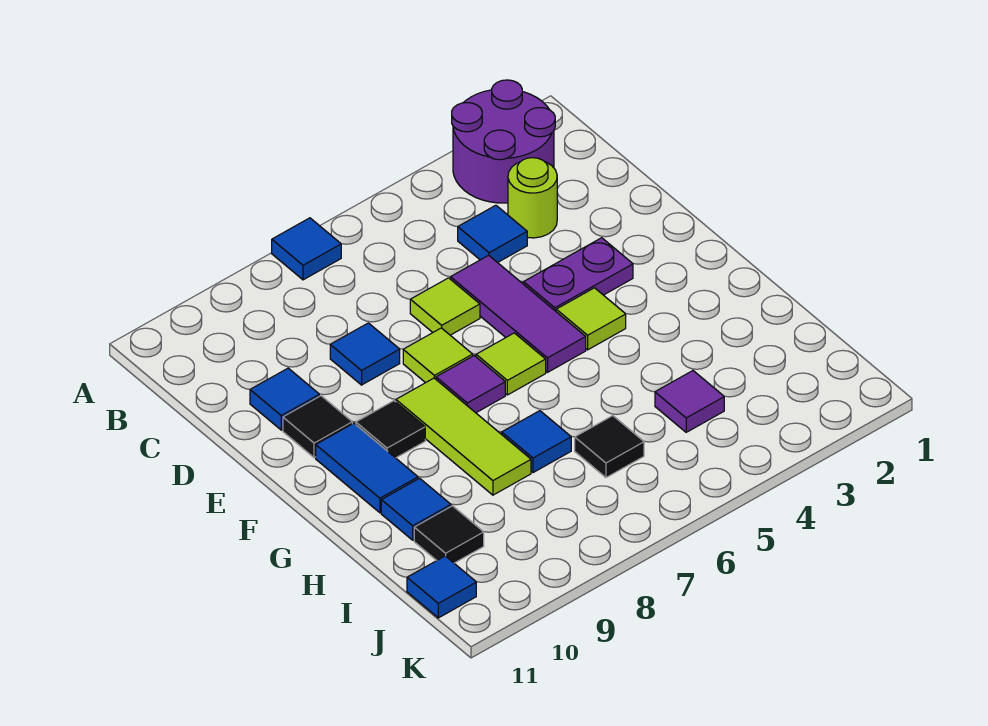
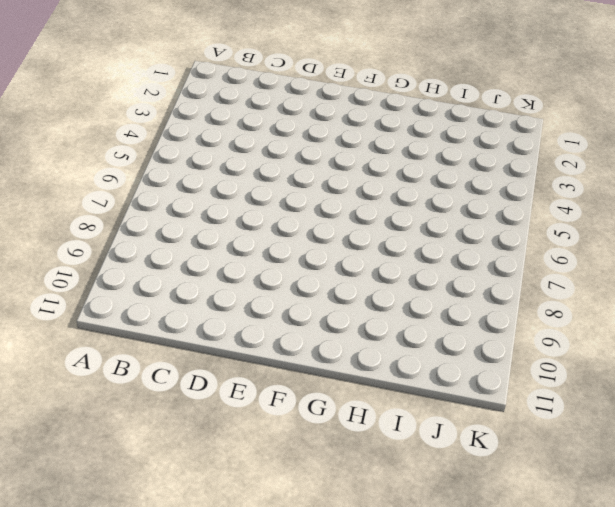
none -> purple 2x2 round brick [452,80,555,203]
none -> blue 1x1 tile [272,218,341,280]
none -> lime 1x1 round brick [508,158,557,238]

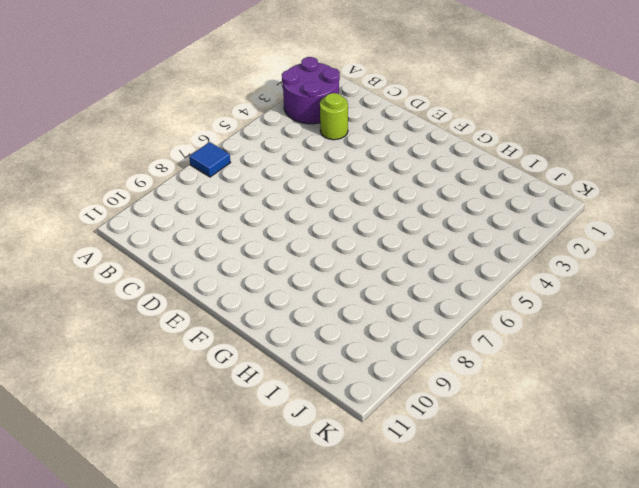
none -> blue 1x1 tile [458,205,527,263]
none -> purple 1x3 tile [451,255,586,372]
none -> lime 1x1 tile [410,278,480,335]

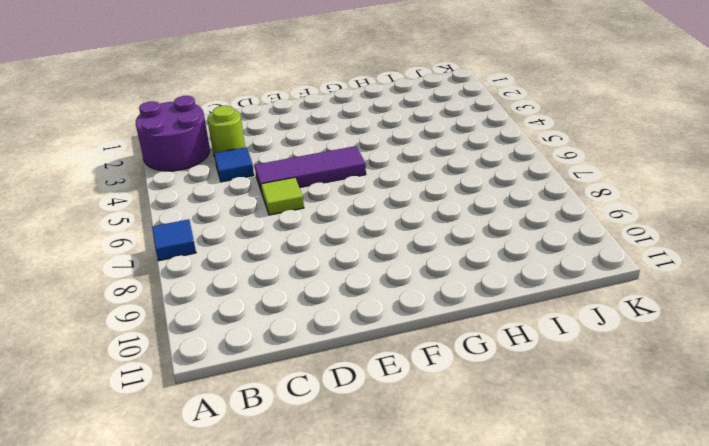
none -> blue 1x1 tile [330,323,400,385]
none -> blue 1x1 tile [250,368,319,430]
none -> purple 1x2 plate [523,238,633,311]

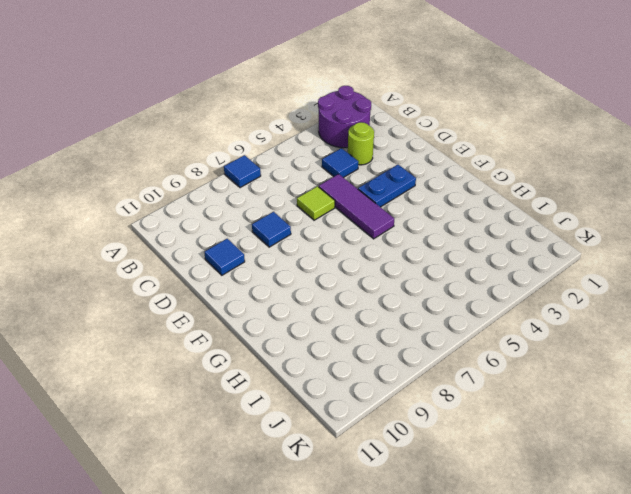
blue 1x2 plate [358,165,416,207] -> purple 1x2 plate [523,238,633,311]
none -> lime 1x1 tile [403,328,473,383]
none -> black 1x1 tile [283,396,352,458]
none -> lime 1x1 tile [556,288,626,350]

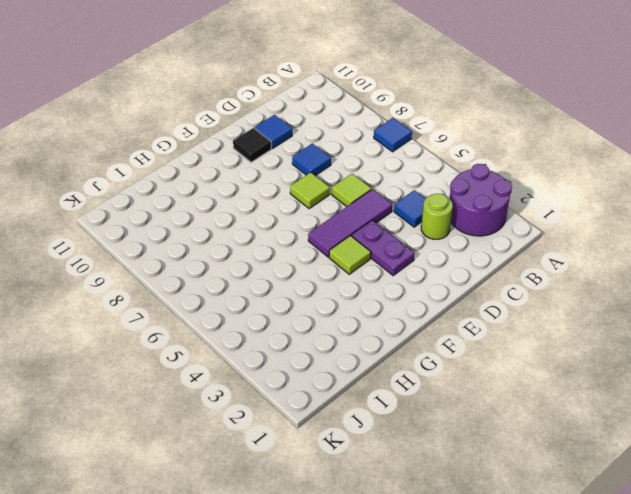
none -> lime 1x1 tile [476,333,546,395]
none -> purple 1x1 tile [436,356,505,413]
none -> lime 1x3 tile [396,378,531,495]

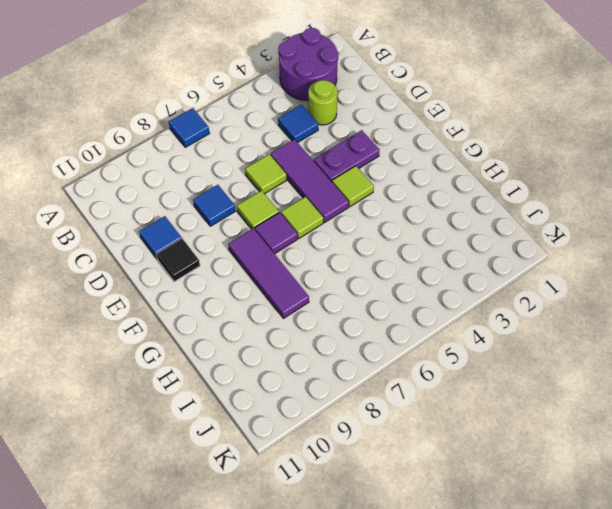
purple 1x3 tile [228,228,309,318] -> lime 1x3 tile [396,378,531,495]
none -> black 1x1 tile [356,401,425,458]
none -> blue 1x2 tile [316,423,418,513]
none -> blue 1x1 tile [502,411,571,473]

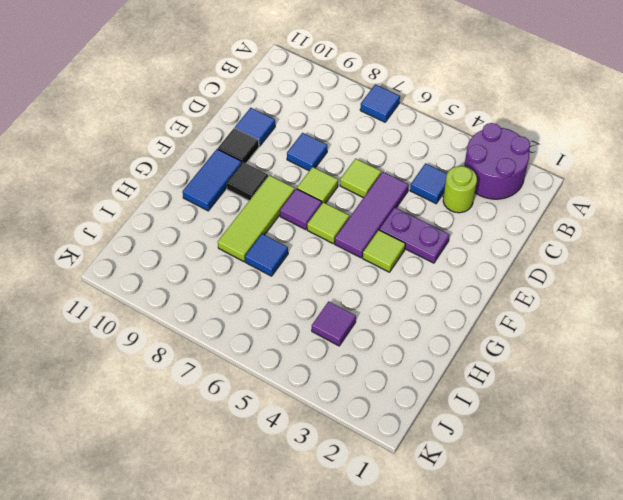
none -> blue 1x1 tile [381,478,451,540]
none -> black 1x1 tile [575,416,644,477]
none -> black 1x1 tile [414,506,484,563]

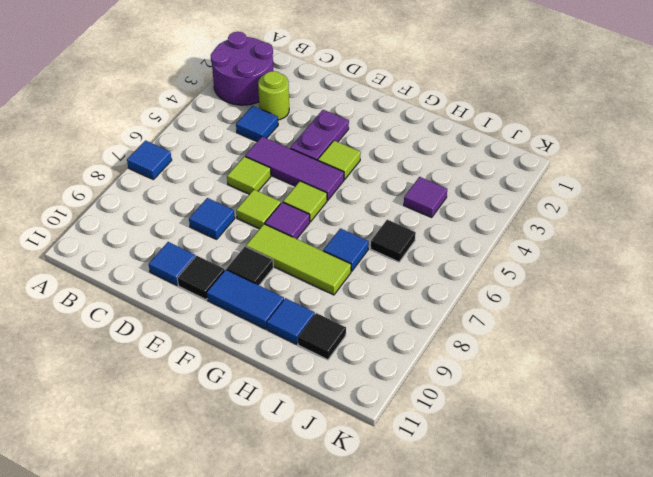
none -> blue 1x1 tile [407,556,476,618]

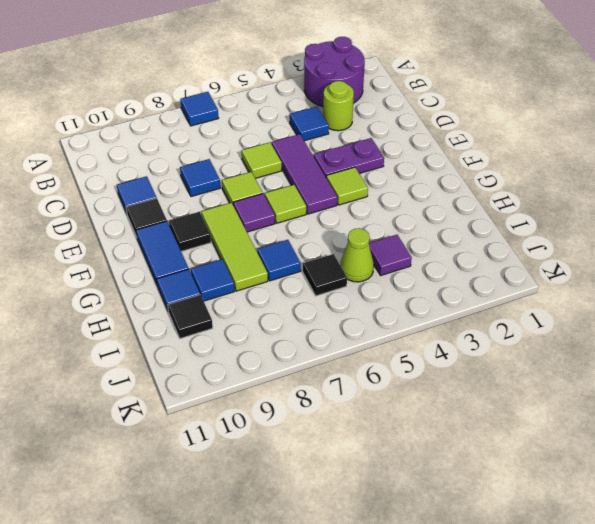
blue 1x1 tile [191,259,235,301] -> blue 1x1 tile moved to [407,556,476,618]
lime 1x1 cone [340,228,374,282] -> none

